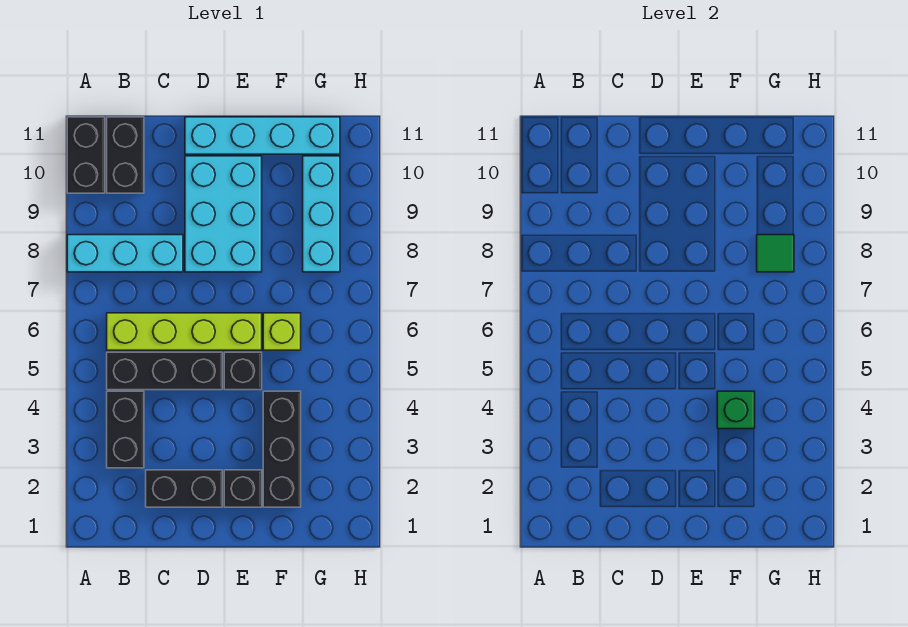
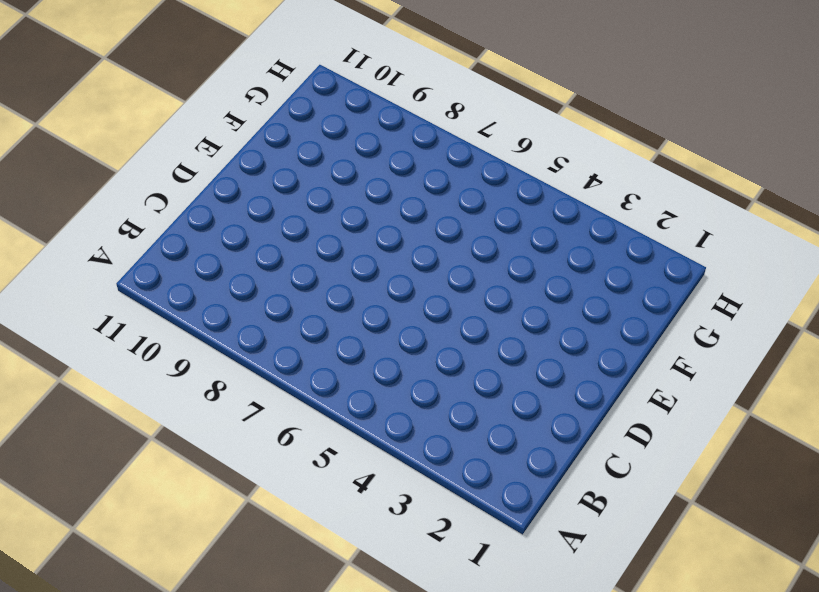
none -> cyan 1x3 brick [67,235,183,272]
none -> black 1x2 brick [67,117,105,193]
none -> black 1x2 brick [107,391,144,468]

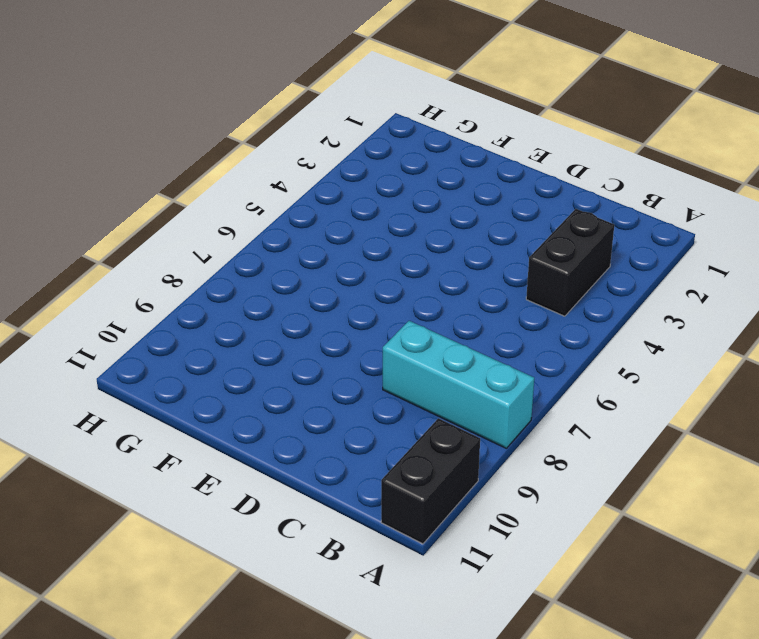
none -> black 1x3 brick [107,352,222,390]
none -> lime 1x4 brick [107,313,262,350]
none -> black 1x2 brick [107,117,144,193]

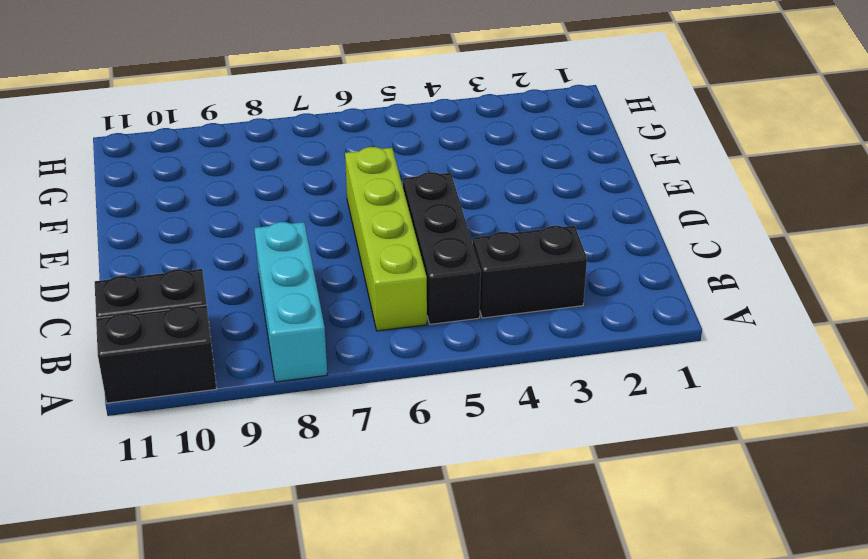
none -> black 1x2 brick [146,470,222,507]
none -> cyan 2x3 brick [185,156,262,272]
none -> cyan 1x4 brick [185,117,340,154]

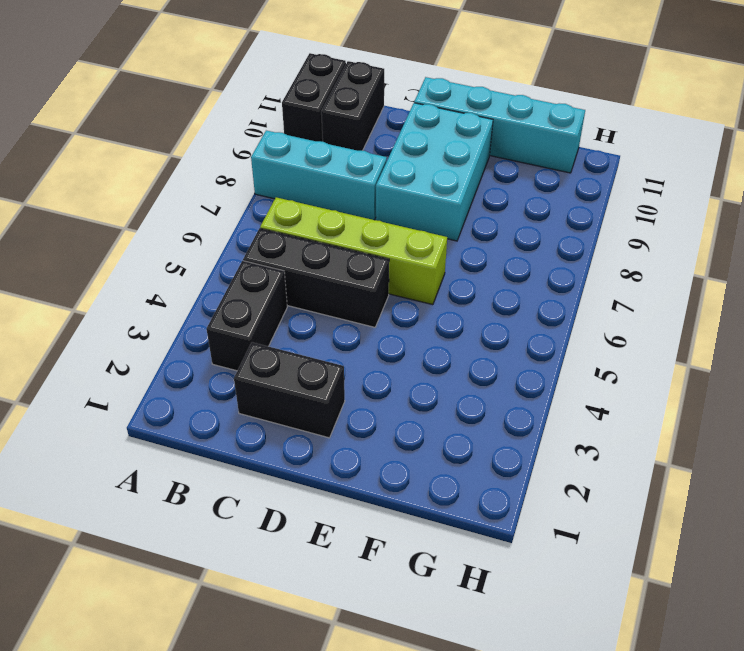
none -> black 1x1 brick [224,470,262,507]
none -> black 1x1 brick [224,352,262,390]
none -> black 1x3 brick [263,391,301,507]

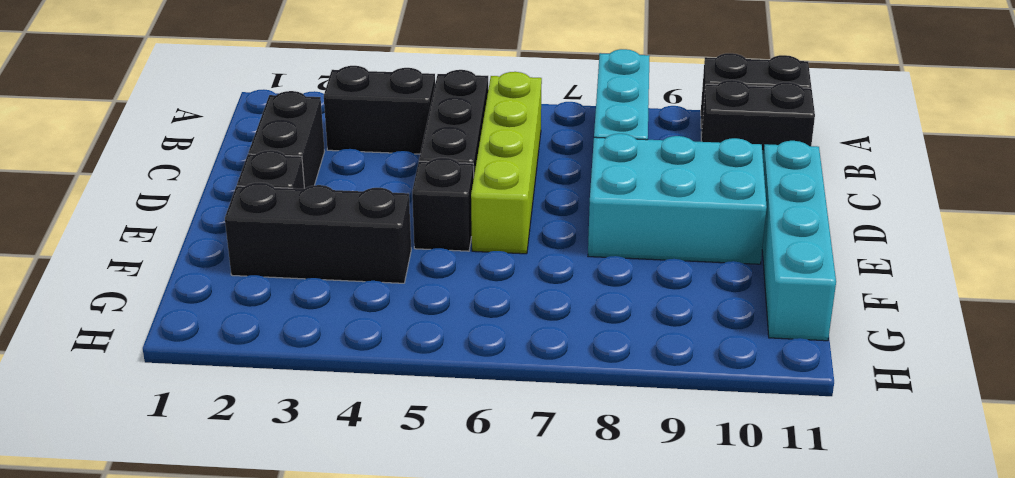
none -> lime 1x1 brick [263,313,301,350]
none -> cyan 1x3 brick [303,156,340,272]
none -> green 1x1 brick [717,391,755,429]

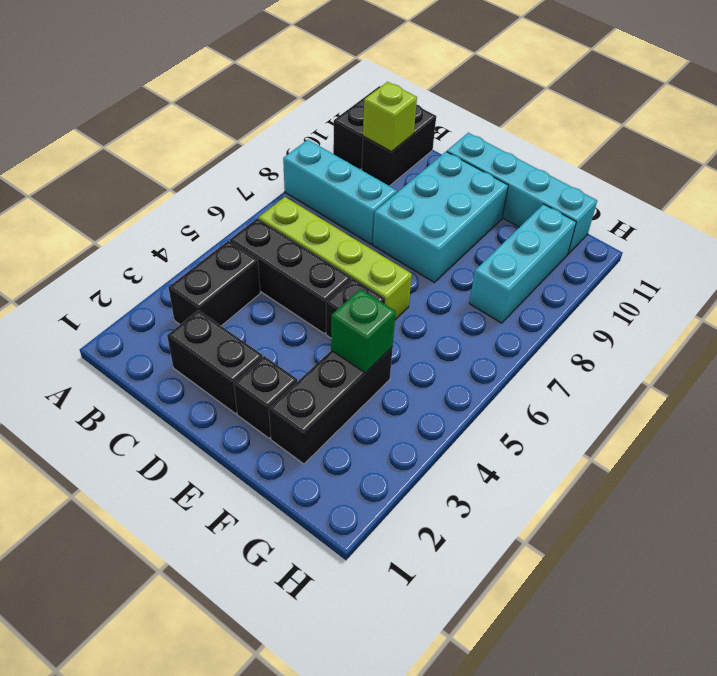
lime 1x1 brick [363,82,417,151] -> lime 1x1 brick moved to [263,313,301,350]
none -> green 1x1 tile [757,235,794,272]

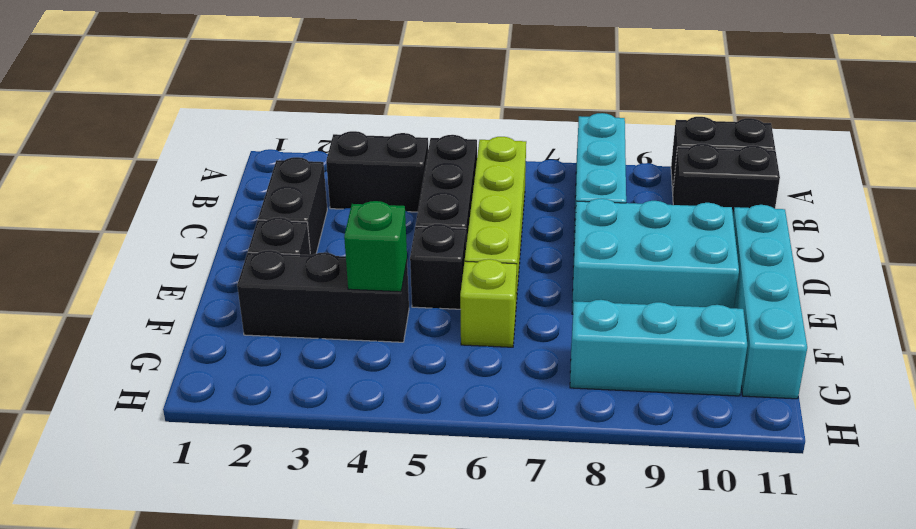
none -> green 1x1 tile [757,235,794,272]

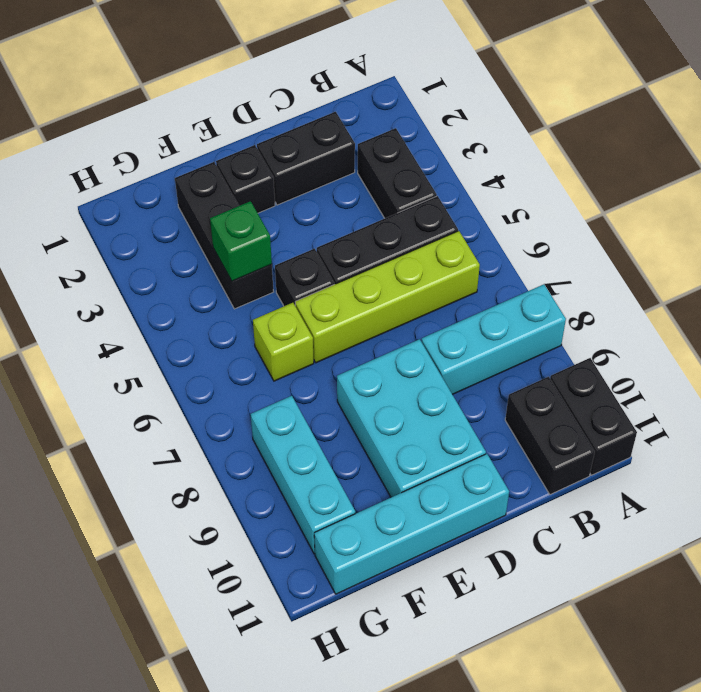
none -> green 1x1 tile [757,235,794,272]

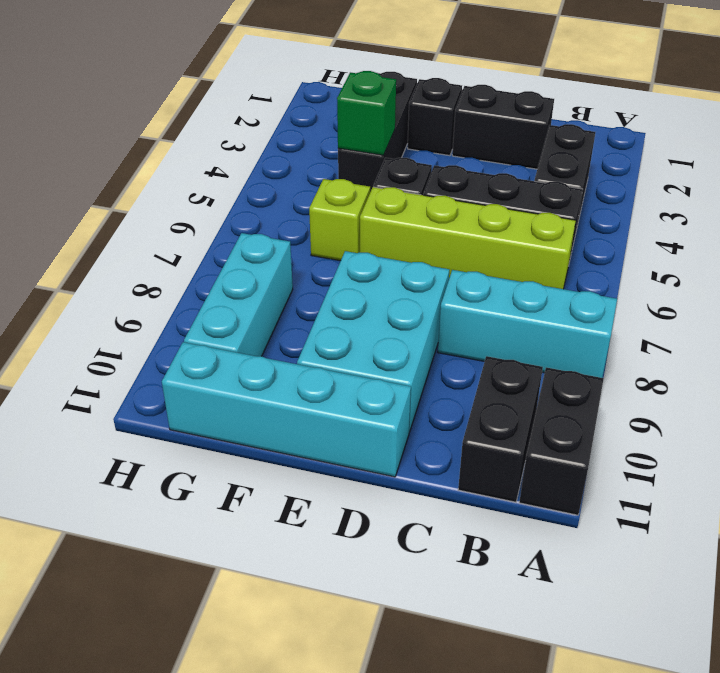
none -> green 1x1 tile [757,235,794,272]

